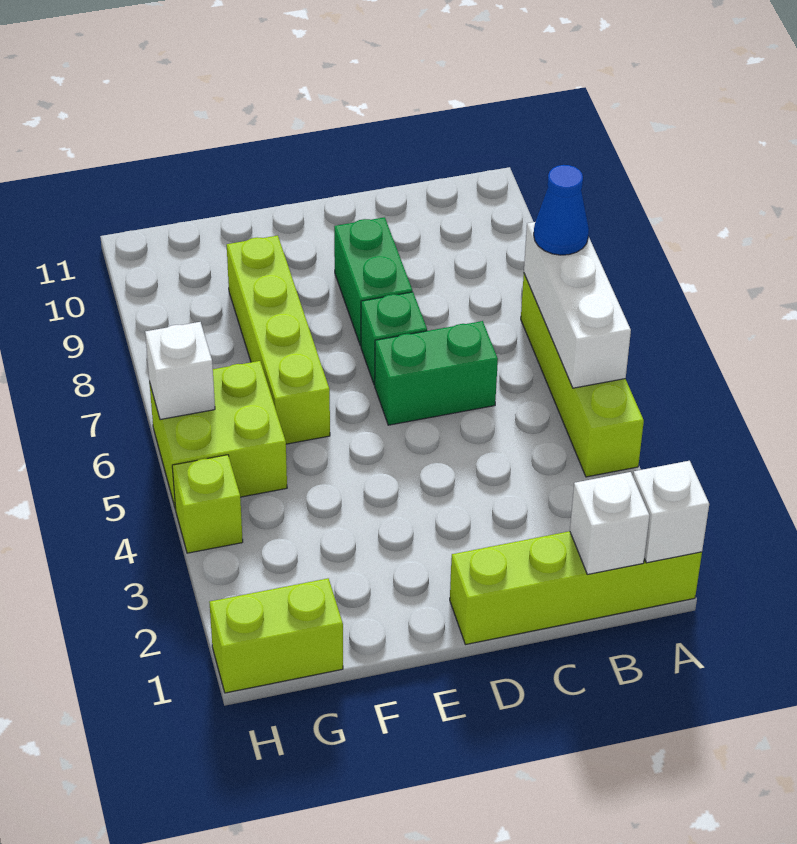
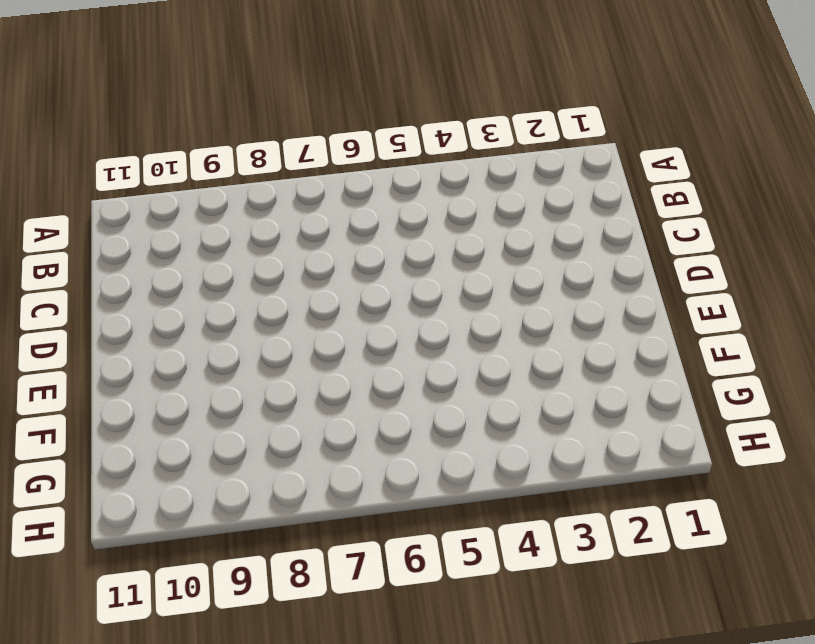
none -> lime 1x4 brick [450,531,702,645]
none -> lime 1x4 brick [521,274,644,477]
none -> green 1x2 brick [375,321,498,425]

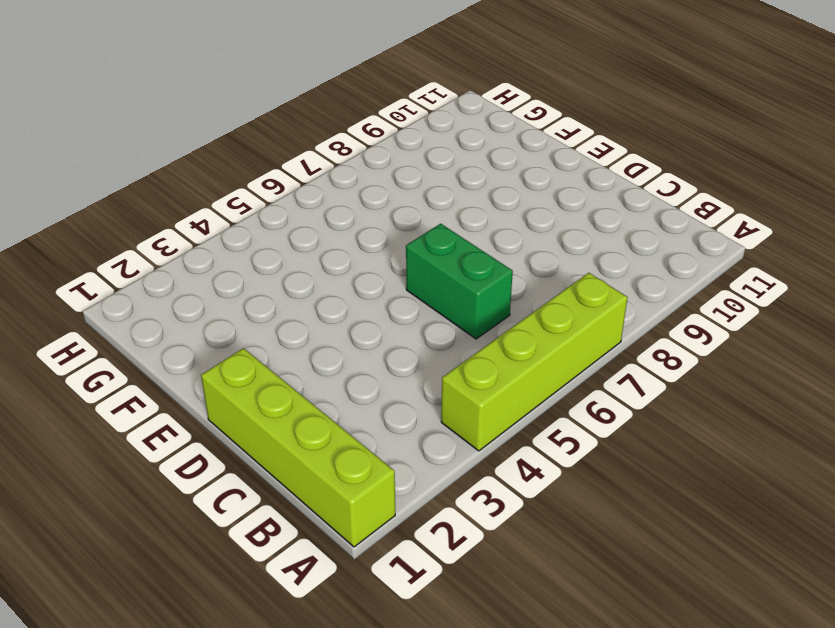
none -> green 1x1 brick [361,292,427,385]
none -> green 1x2 brick [334,217,412,346]
none -> lime 1x4 brick [227,236,330,444]

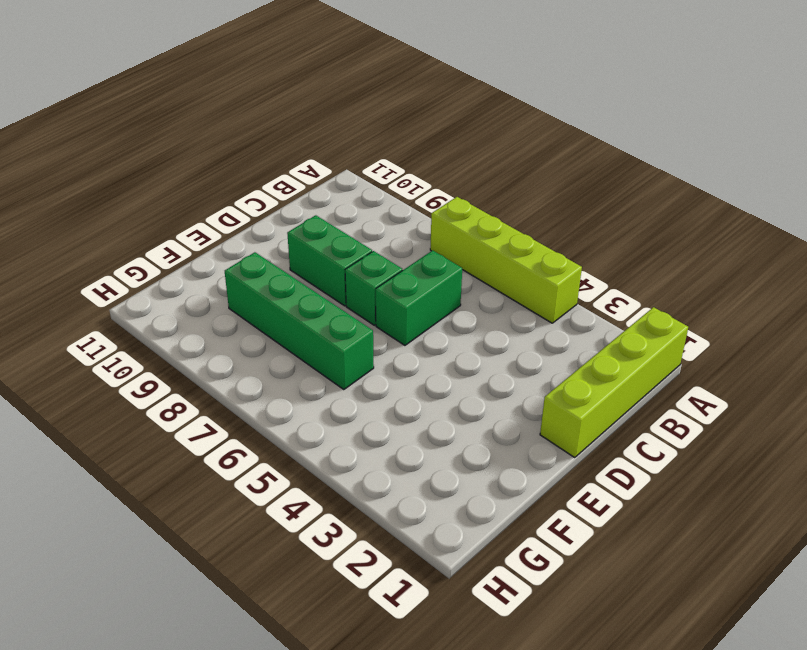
green 1x4 brick [225,252,374,390] -> lime 1x4 brick [227,236,330,444]
none -> lime 1x2 brick [209,578,343,693]
none -> lime 2x2 brick [149,361,287,509]
none -> lime 1x1 brick [172,455,243,553]

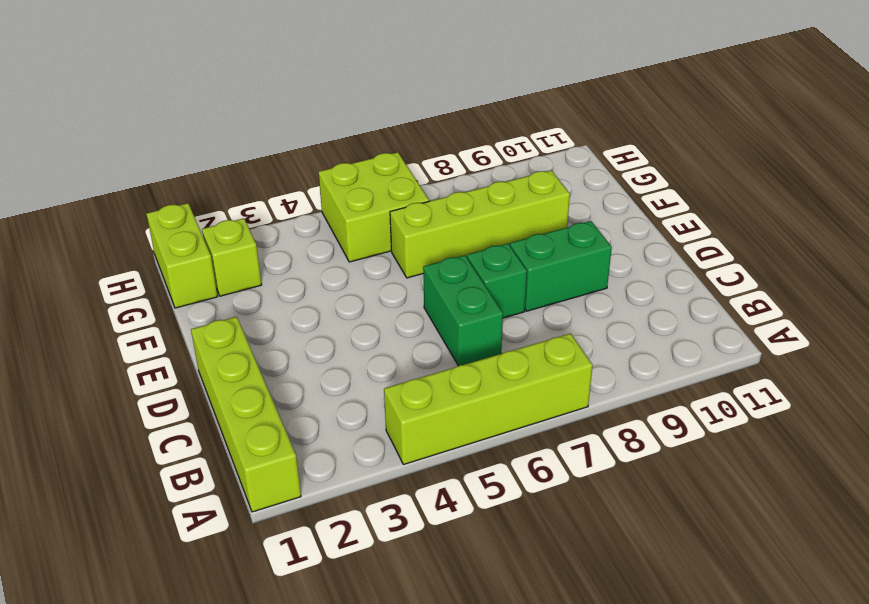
lime 1x1 brick [202,218,262,296] -> lime 1x1 brick moved to [172,455,243,553]
none -> white 1x1 brick [633,461,709,563]
none -> white 1x3 brick [524,222,631,388]
none -> white 1x1 brick [570,472,649,574]

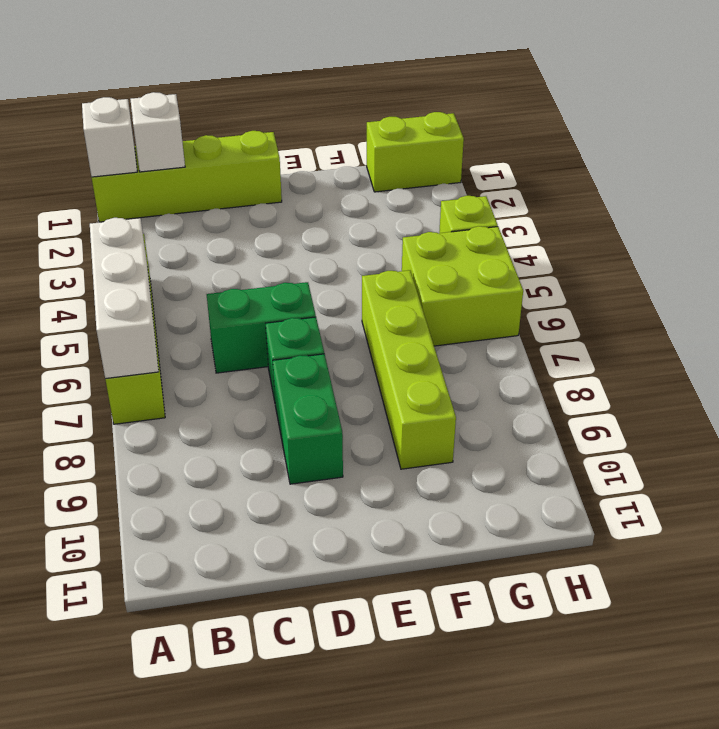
none -> white 1x1 brick [145,322,215,420]
none -> blue 1x1 cone [534,165,589,255]

